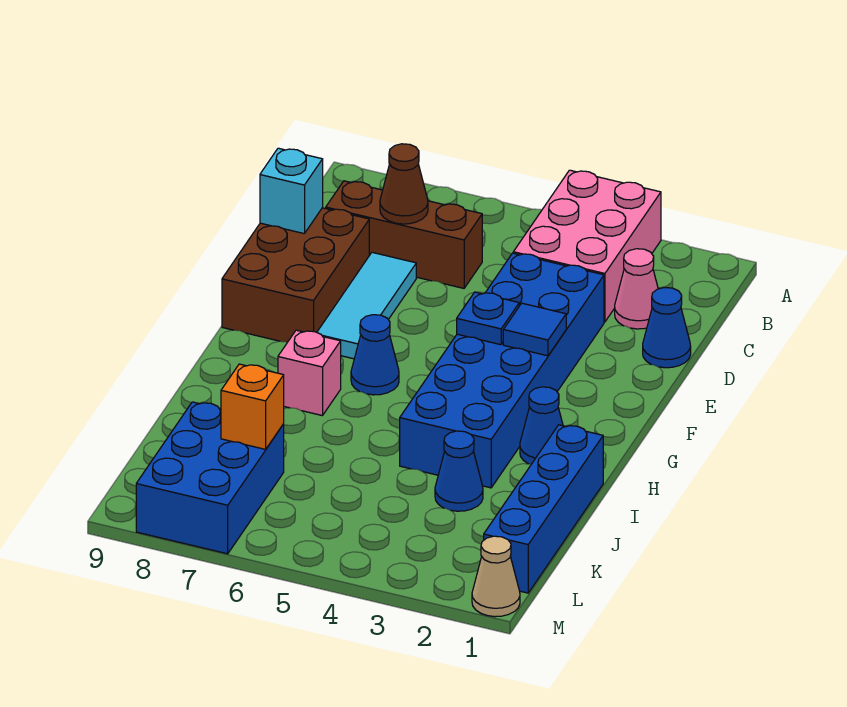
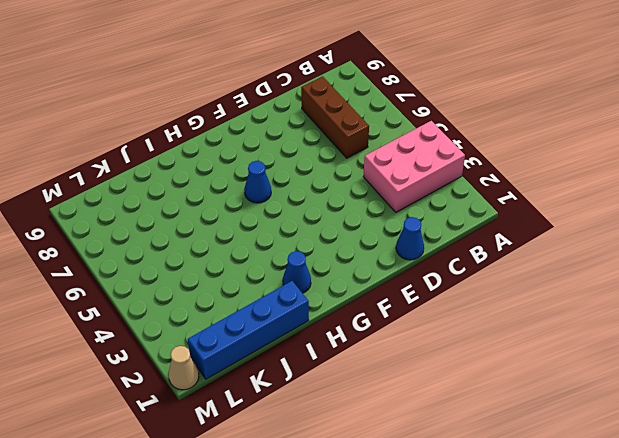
none -> pink 1x1 cone [615,249,658,329]
none -> blue 2x6 brick [400,253,604,488]
none -> cyan 1x3 tile [317,252,416,359]

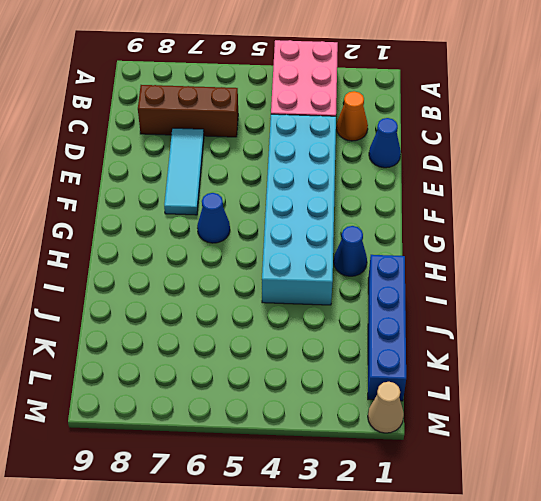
orange 1x1 cone [337,91,368,141] -> pink 1x1 cone [615,249,658,329]
cyan 2x6 brick [262,114,336,305] -> blue 2x6 brick [400,253,604,488]
none -> brown 2x3 brick [222,208,369,342]
none -> pink 1x1 brick [278,330,341,416]
none -> blue 1x1 cone [435,431,483,511]

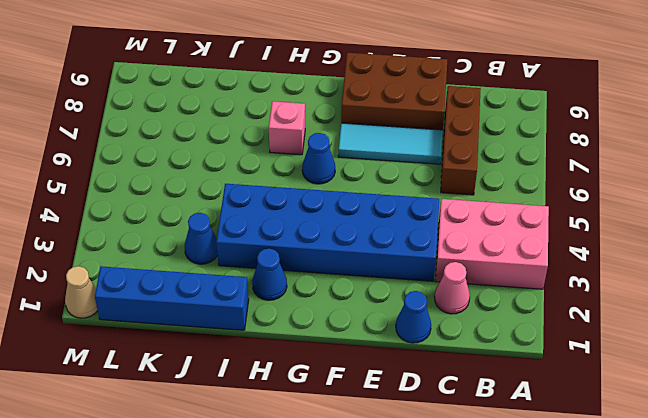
none -> blue 2x3 brick [136,402,284,554]
none -> brown 1x1 cone [380,144,428,224]
none -> cyan 1x1 brick [260,148,323,234]

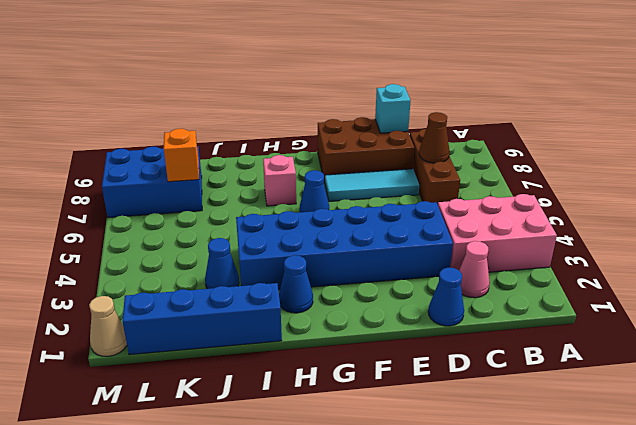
none -> blue 1x1 tile [503,303,566,356]
none -> blue 1x1 plate [457,292,519,345]

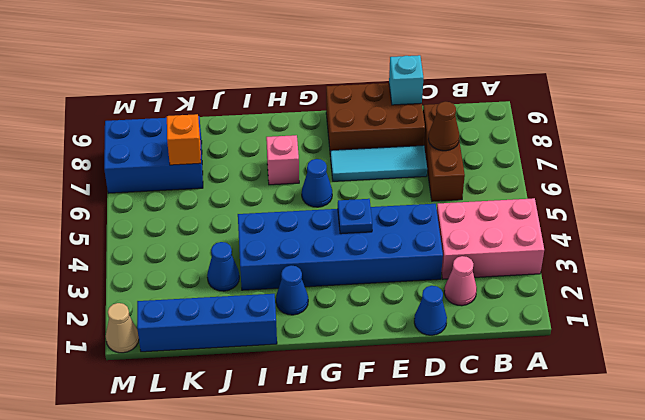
none -> blue 1x1 tile [503,303,566,356]

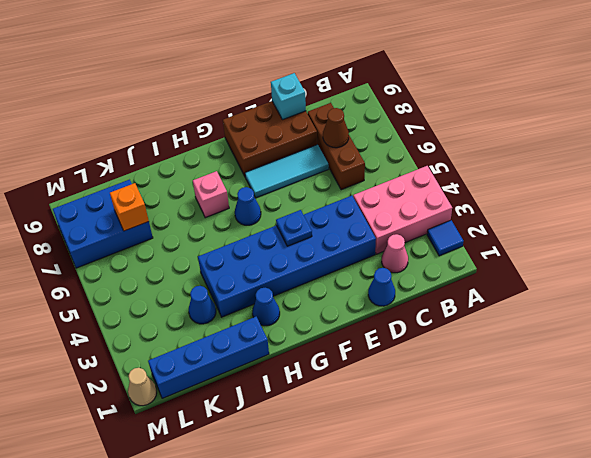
blue 1x1 tile [427,220,464,256] -> blue 1x1 tile moved to [503,303,566,356]

